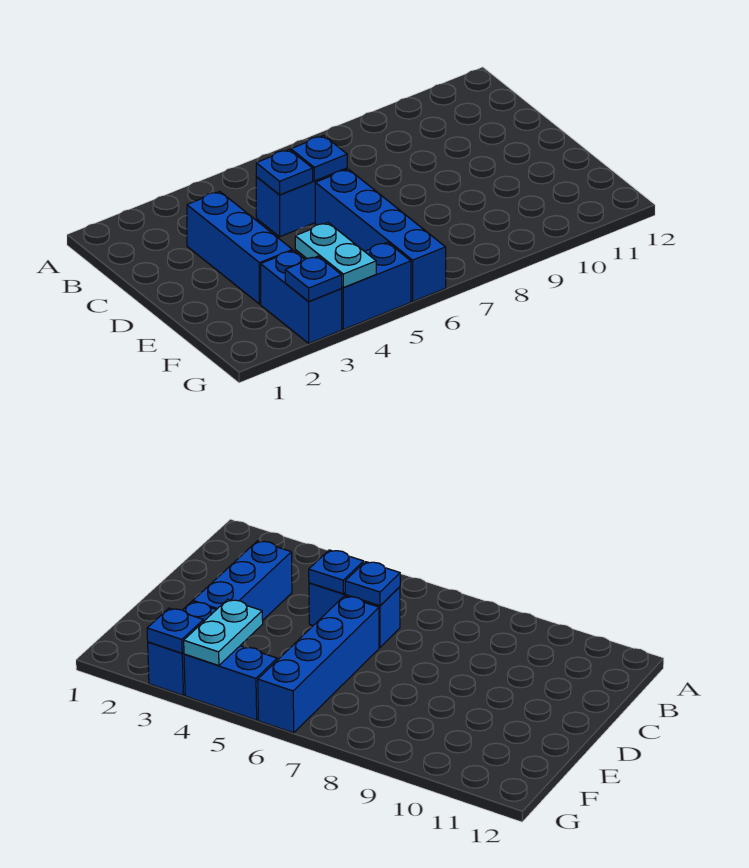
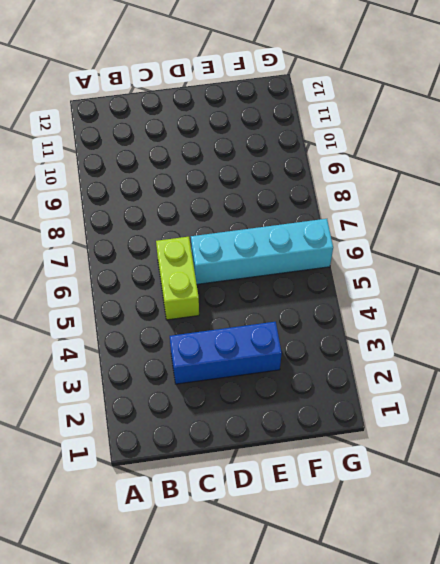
lime 1x2 brick [156,237,199,320] -> blue 1x2 brick [256,168,347,237]
cyan 1x4 brick [191,219,333,284] -> blue 1x4 brick [315,169,446,301]
none -> blue 1x2 brick [261,251,342,343]
none -> blue 1x2 brick [341,242,411,329]

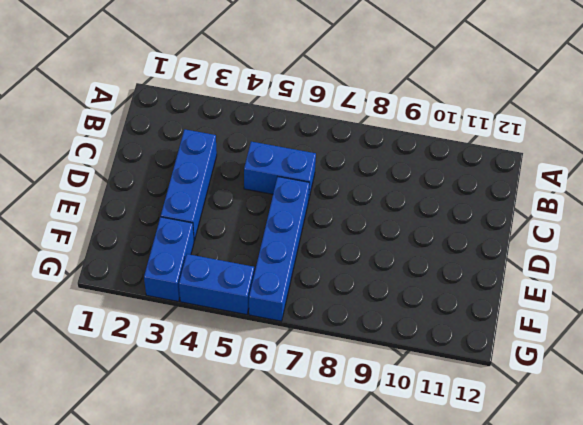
none -> blue 1x1 plate [256,150,313,195]
none -> blue 1x1 plate [291,136,347,181]

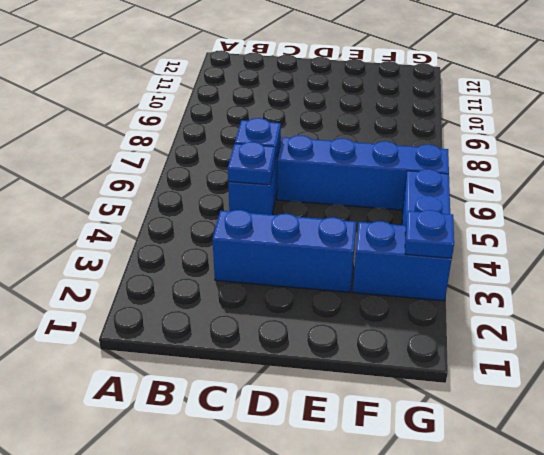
none -> cyan 1x2 plate [295,223,376,287]

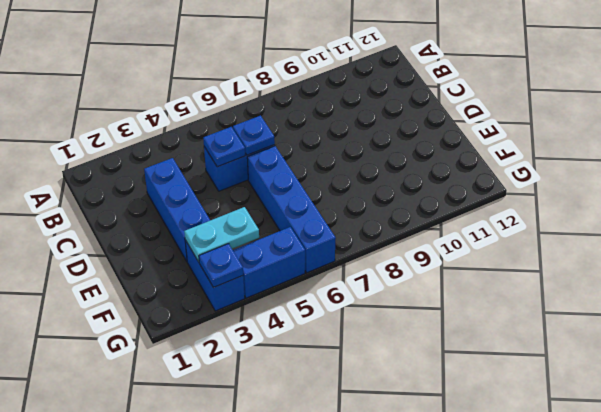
cyan 1x2 plate [184,207,259,262] -> cyan 1x2 plate turned to [295,223,376,287]

